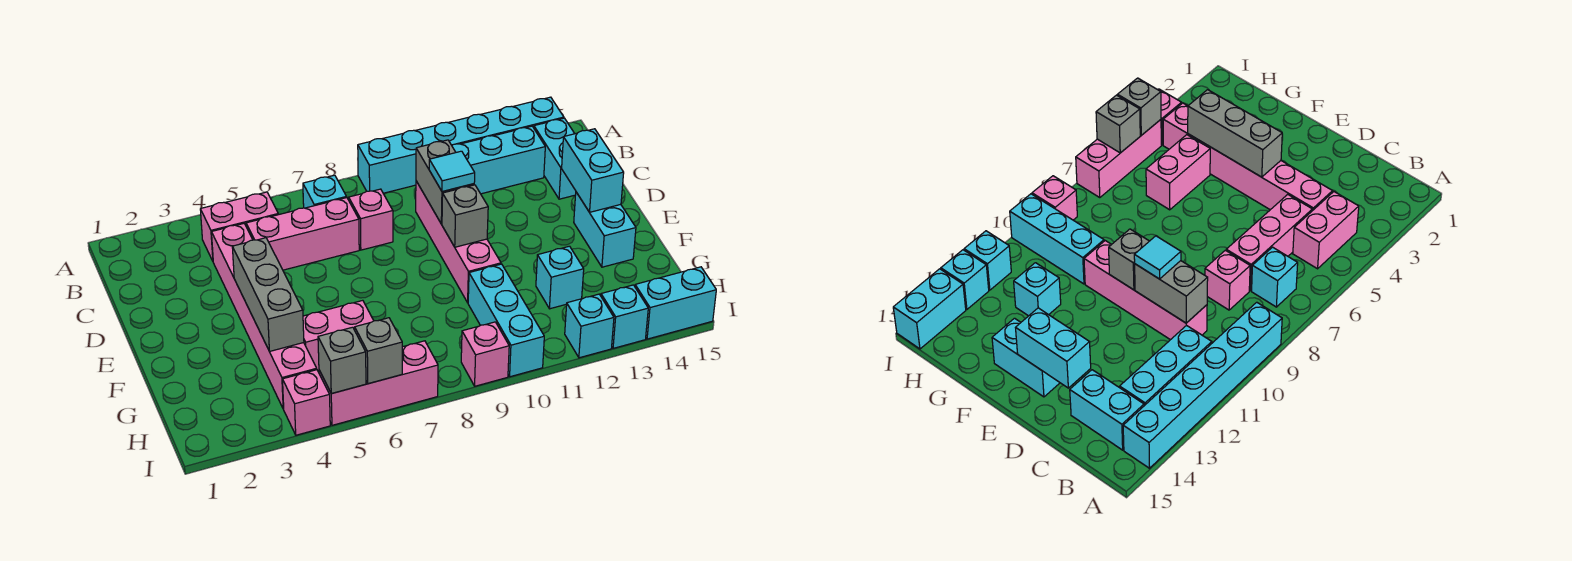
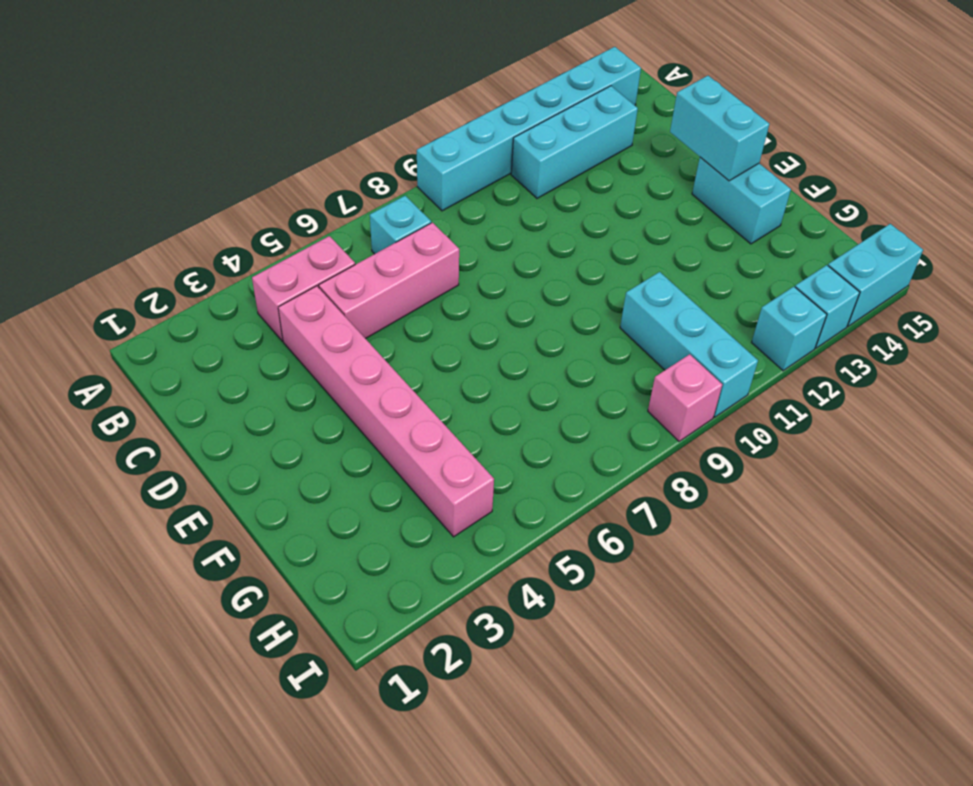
none -> cyan 1x2 brick [534,118,576,199]
none -> pink 1x1 brick [349,189,393,250]
none -> pink 1x4 brick [416,181,501,303]

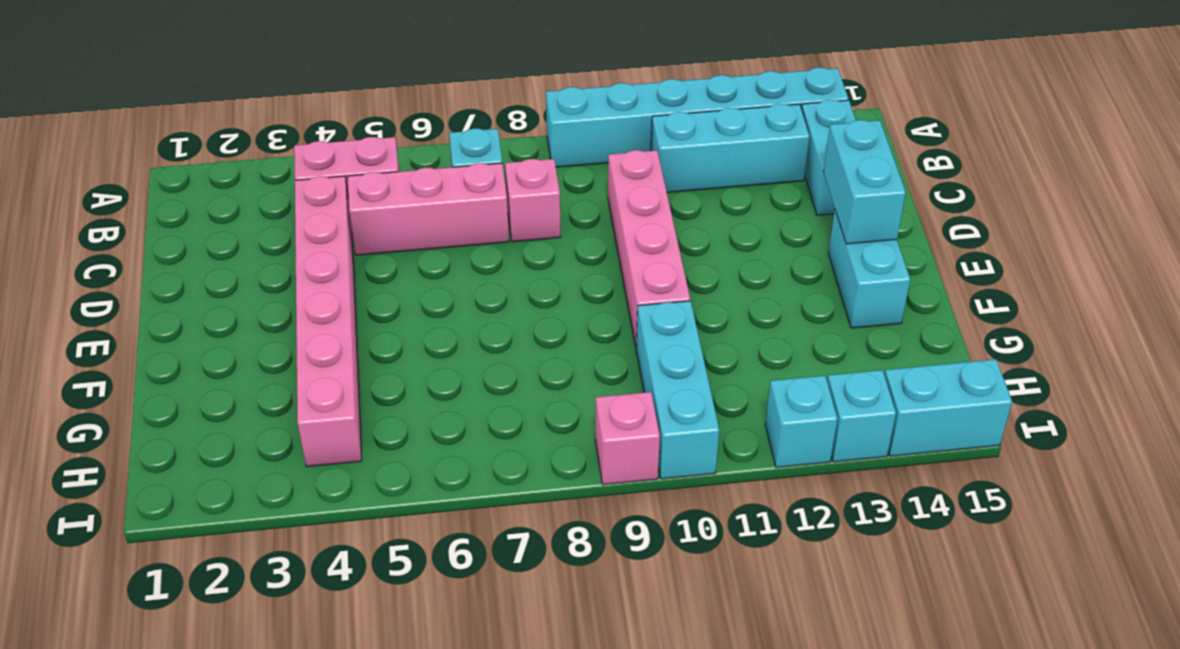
none -> pink 1x2 brick [303,300,374,371]
none -> cyan 1x1 brick [536,246,584,309]
none -> pink 1x1 brick [283,370,330,435]

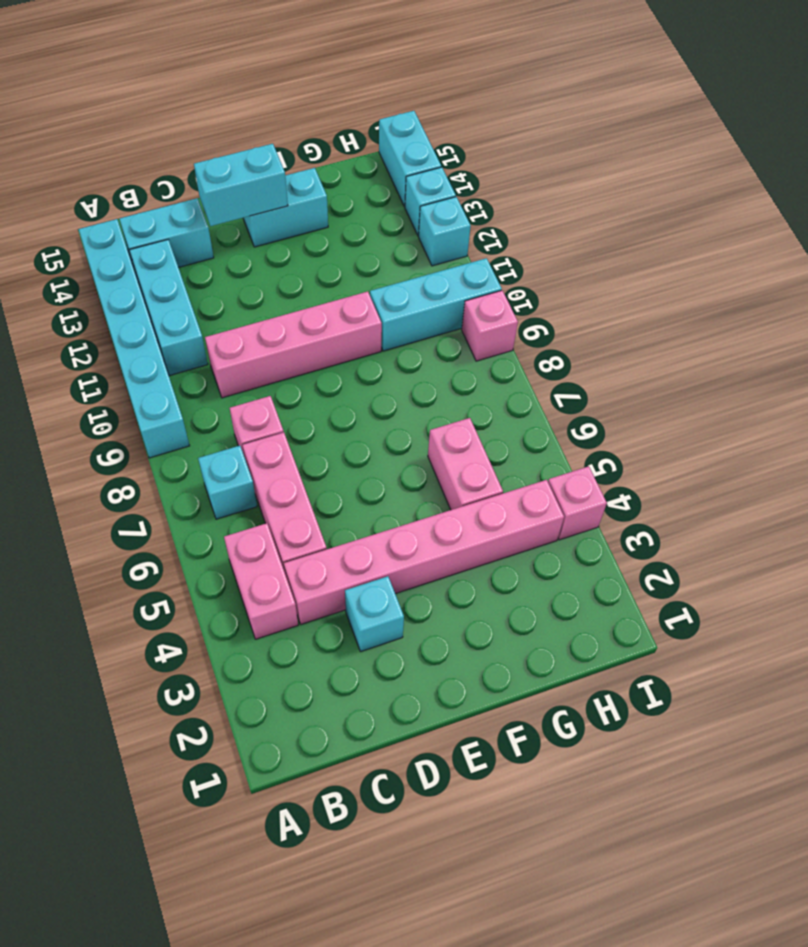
cyan 1x1 brick [345,576,404,652] -> cyan 1x1 brick moved to [536,246,584,309]
none -> pink 1x3 brick [319,341,438,425]
none -> grey 1x2 brick [416,140,474,224]
none -> grey 1x3 brick [232,238,304,351]

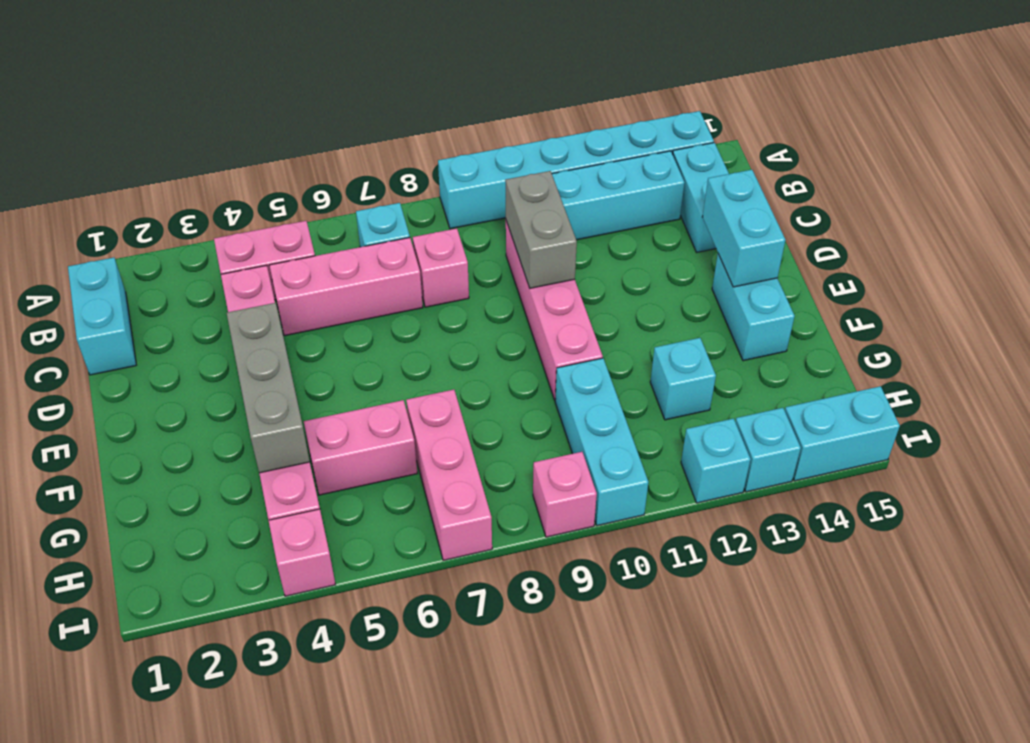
cyan 1x2 brick [68,258,136,375] -> none
pink 1x3 brick [406,390,492,560] -> pink 1x3 brick turned to [319,341,438,425]
none -> grey 1x1 brick [442,185,488,247]
none -> grey 1x1 brick [318,327,366,394]
none -> grey 1x1 brick [355,318,402,384]

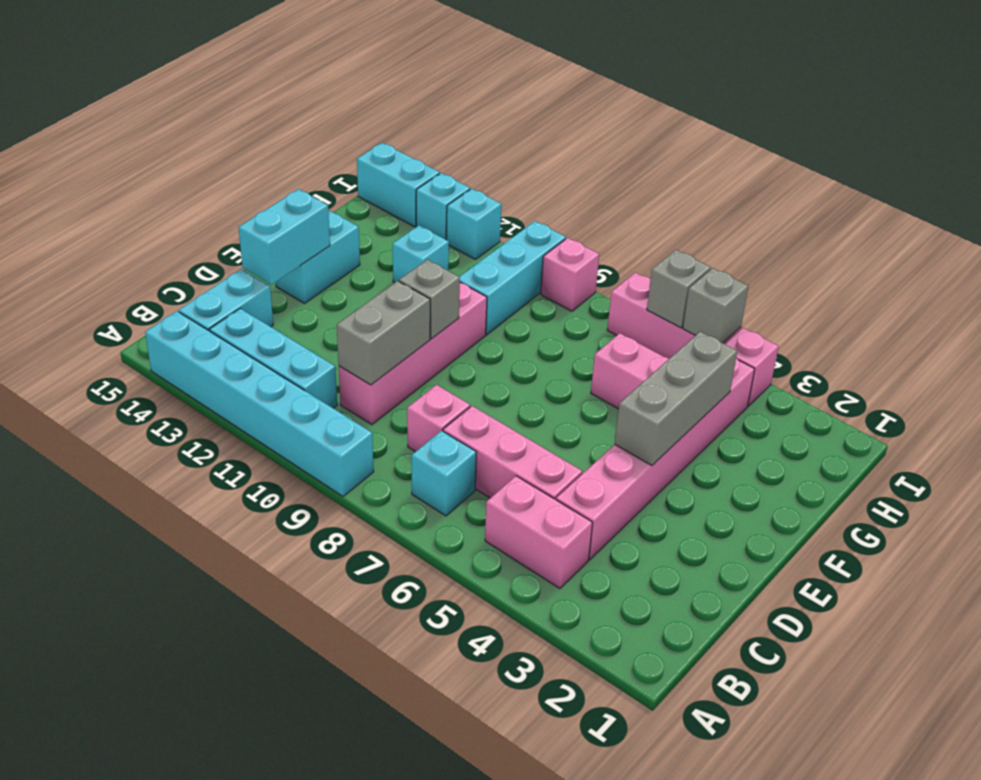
none -> cyan 1x1 tile [429,151,475,192]

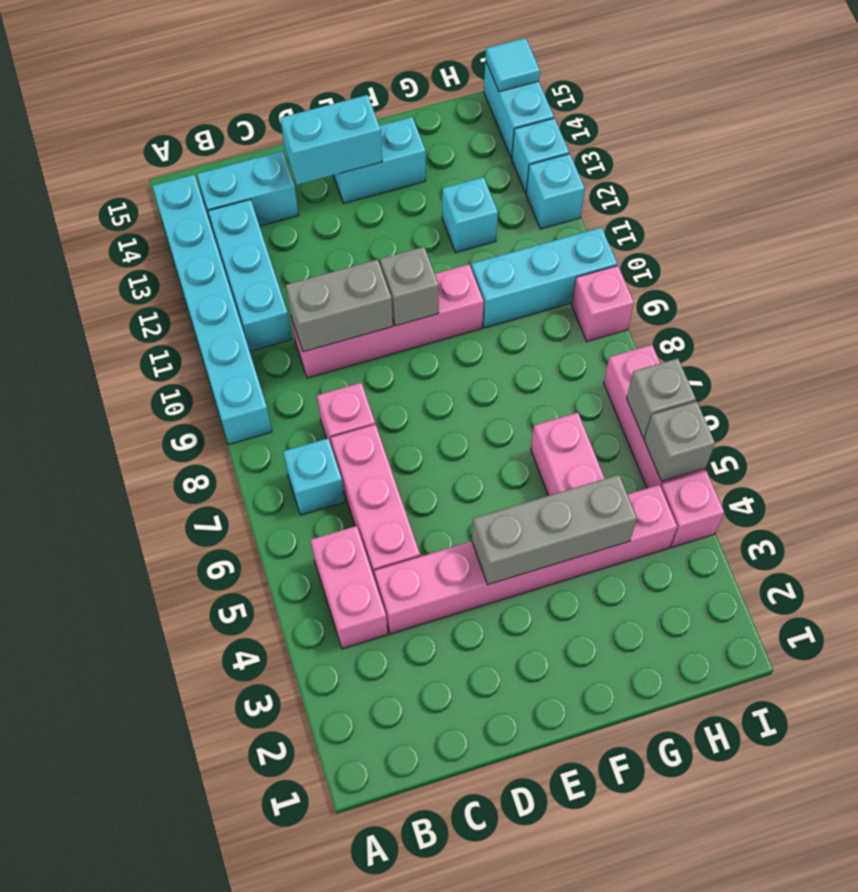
cyan 1x1 tile [485,38,540,92] -> cyan 1x1 tile moved to [429,151,475,192]

